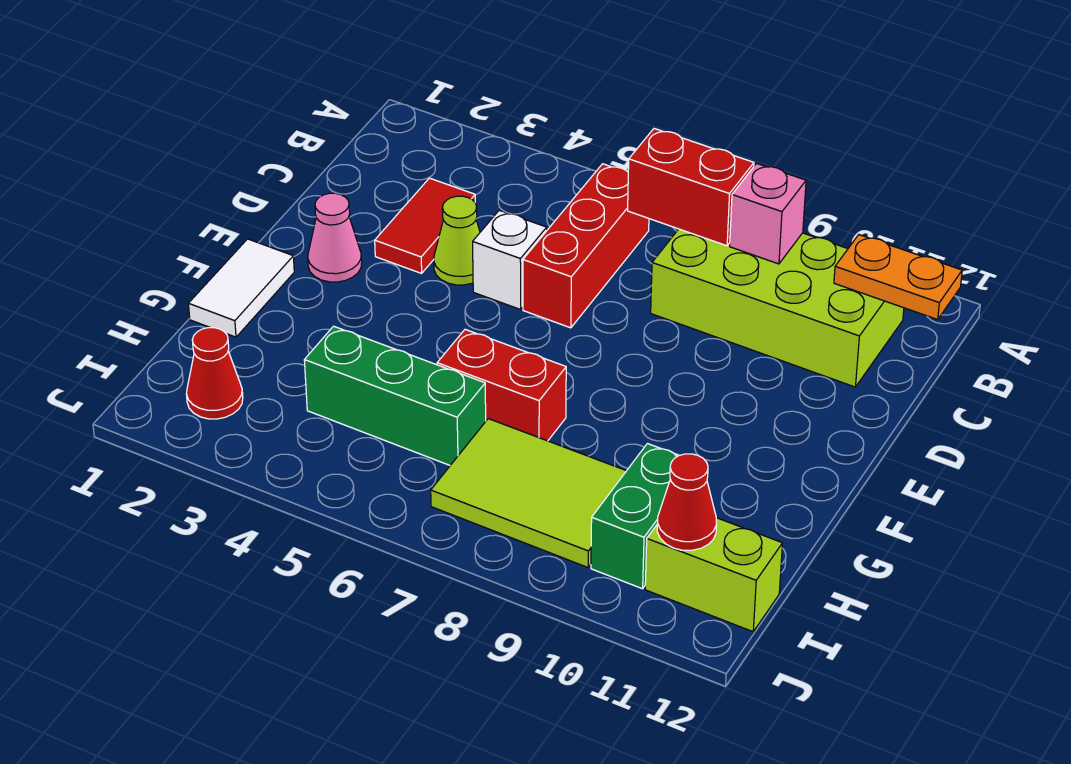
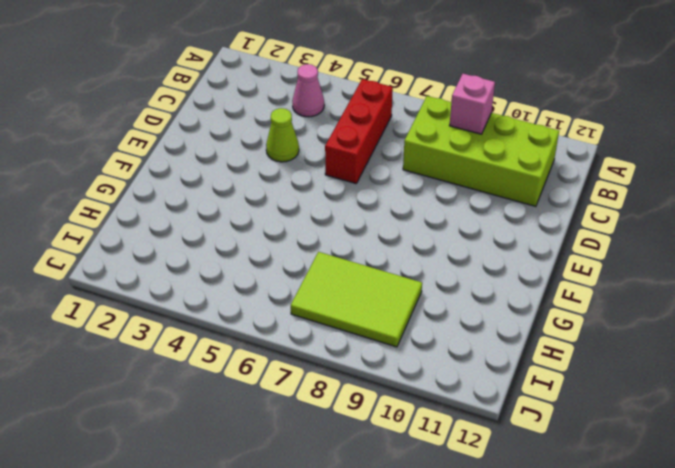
pink 1x1 cone [292,64,324,117] -> pink 1x1 cone moved to [308,193,362,282]
none -> red 1x2 tile [375,178,475,273]
none -> white 1x1 brick [473,210,547,309]
none -> white 1x2 tile [188,239,294,337]

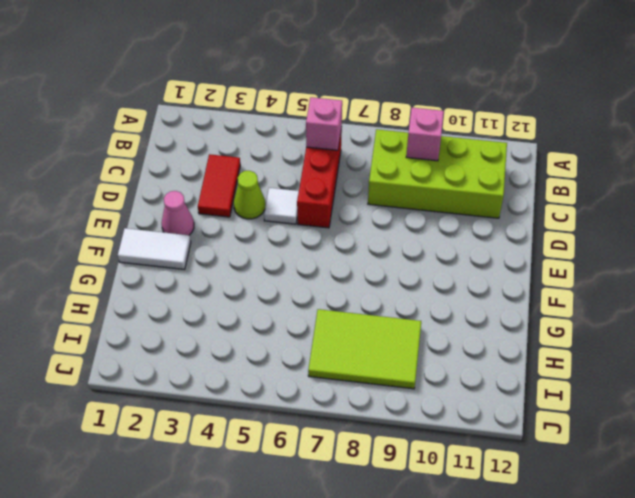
pink 1x1 brick [306,97,342,150] -> none
white 1x1 tile [264,188,299,224] -> white 1x1 brick [473,210,547,309]
white 1x2 tile [118,228,191,269] -> white 1x2 tile turned to [188,239,294,337]
none -> red 1x2 brick [437,329,566,441]
none -> green 1x3 brick [304,326,486,465]
none -> green 1x2 brick [591,444,679,589]

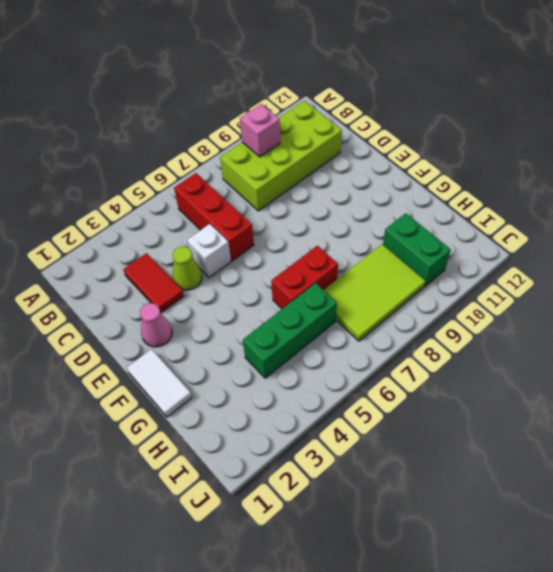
none -> red 1x1 cone [186,328,243,419]
none -> lime 1x2 brick [645,518,783,632]
none -> red 1x2 brick [628,129,754,246]

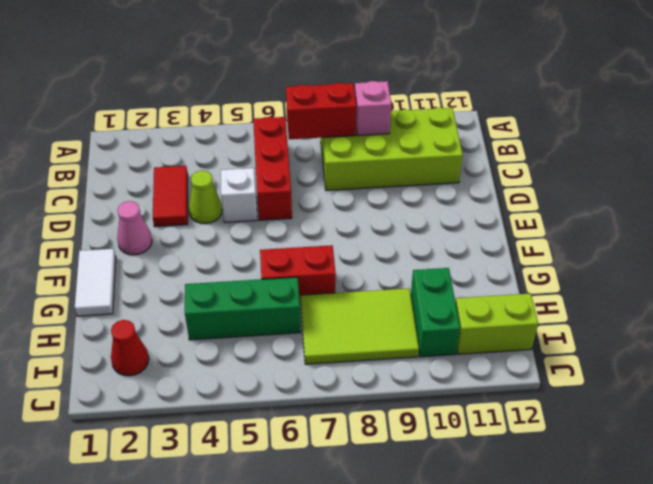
none -> orange 1x2 plate [834,235,962,320]
none -> red 1x1 cone [657,454,717,550]

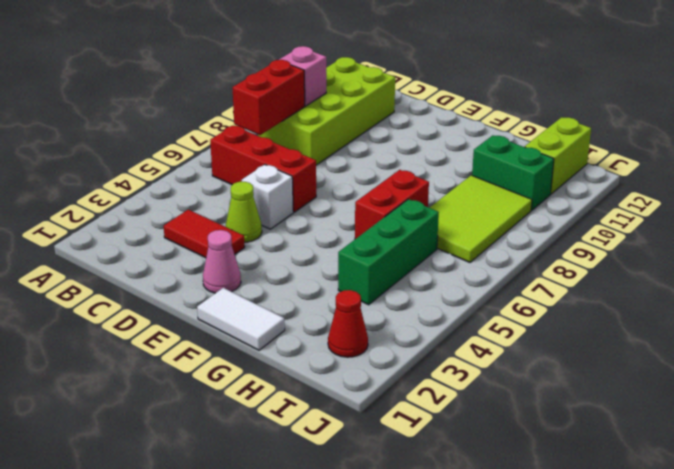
none -> orange 1x2 plate [834,235,962,320]
none -> red 1x1 cone [657,454,717,550]

